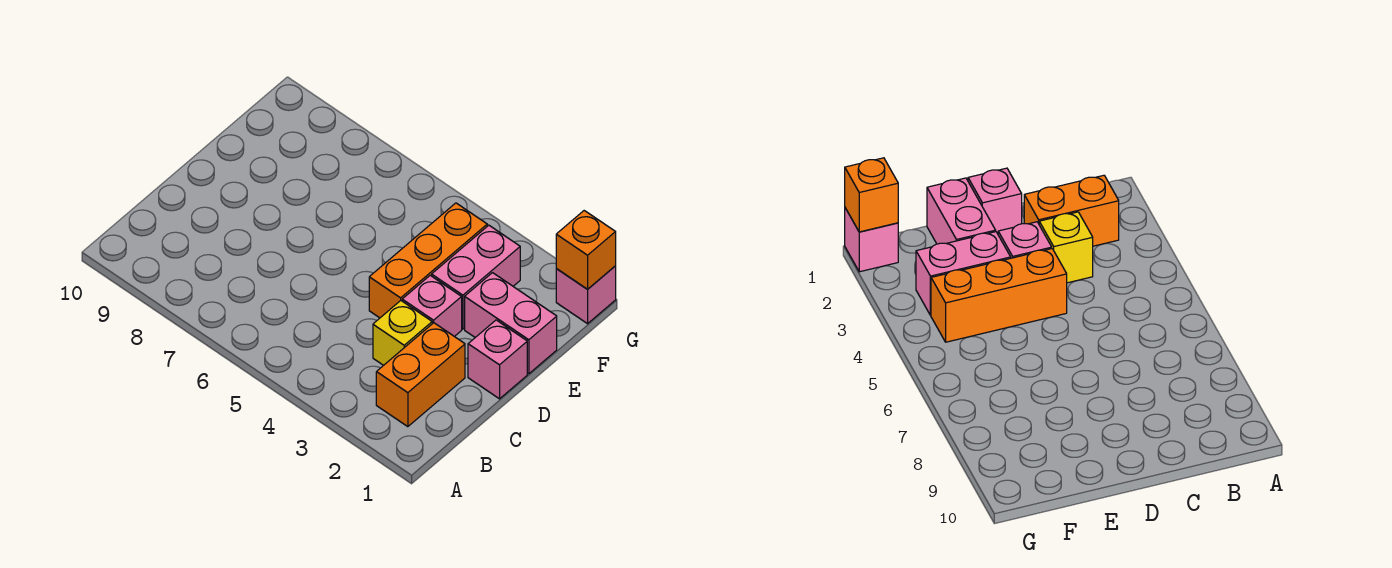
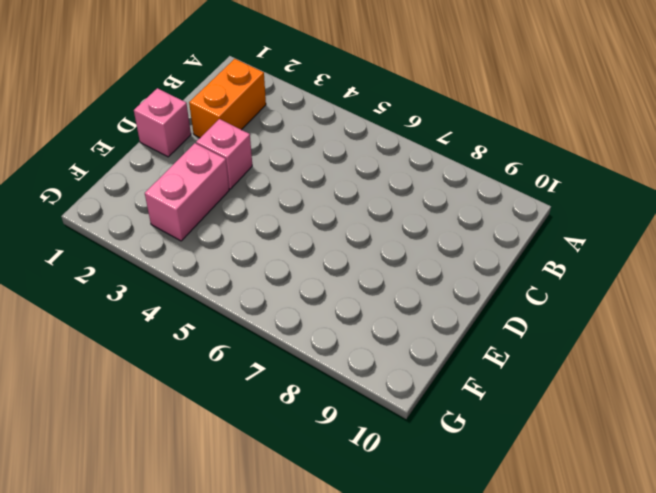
none -> yellow 1x1 brick [373,301,432,365]
none -> orange 1x3 brick [369,203,487,318]

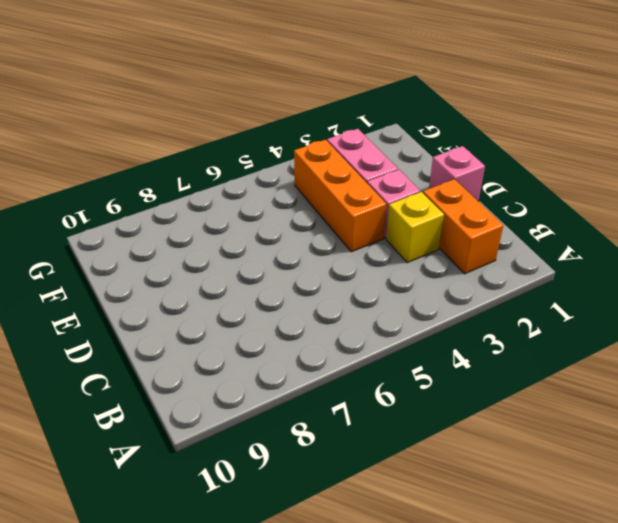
none -> pink 1x2 brick [465,273,557,374]
none -> pink 1x1 brick [556,266,616,324]

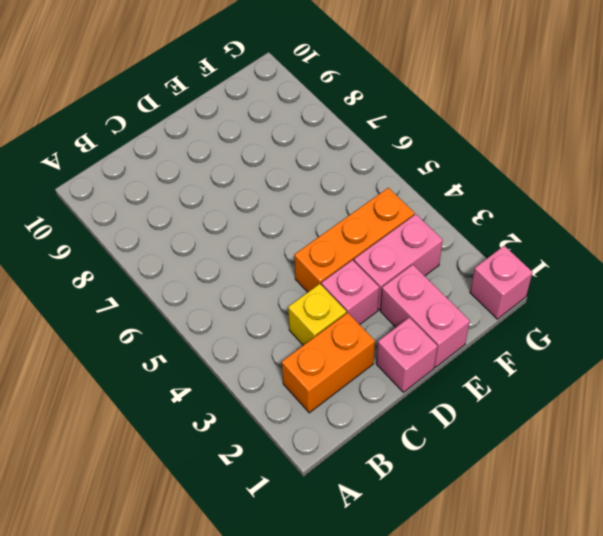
none -> orange 1x1 brick [556,211,616,289]

